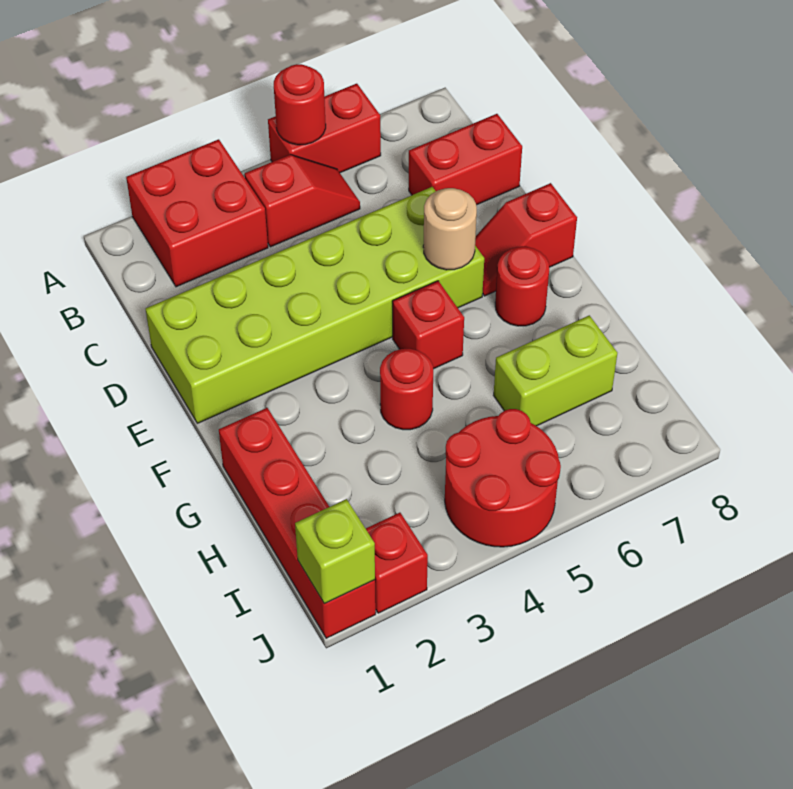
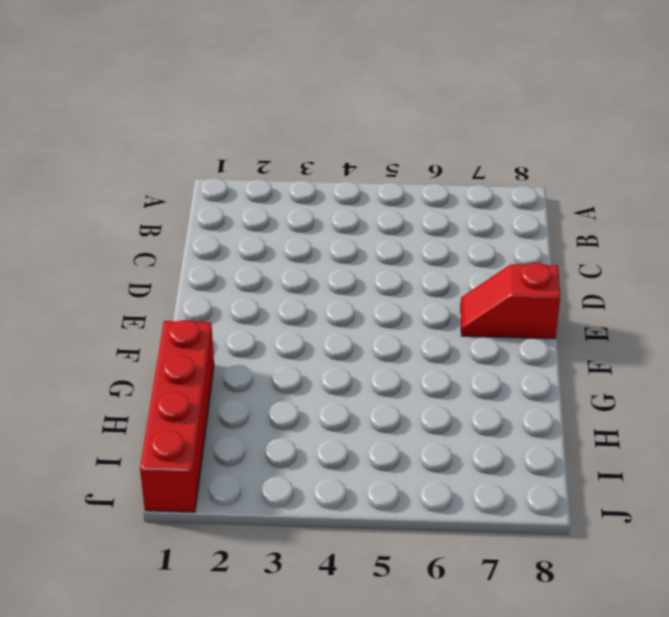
none -> red 2x2 brick [126,139,268,287]
none -> red 1x2 brick [268,84,381,173]
none -> red 1x2 slope [245,154,360,247]

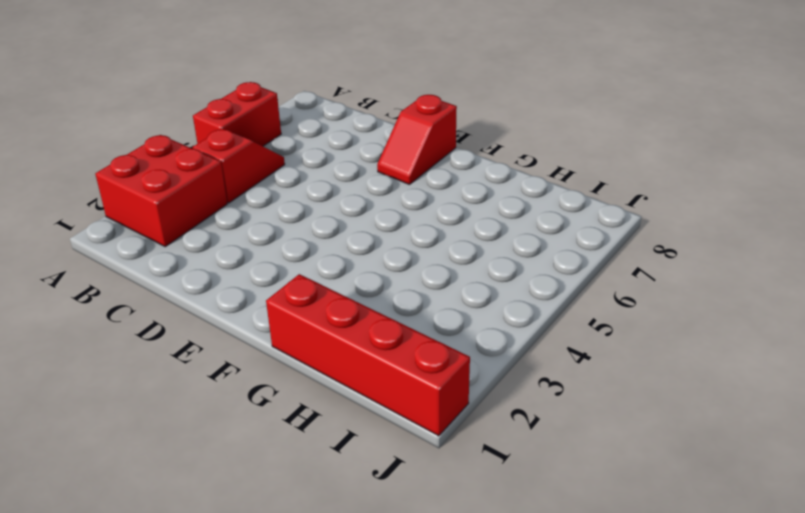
none -> red 1x2 brick [409,114,522,205]
none -> lime 2x6 brick [146,187,484,423]
none -> red 1x1 brick [393,281,464,369]

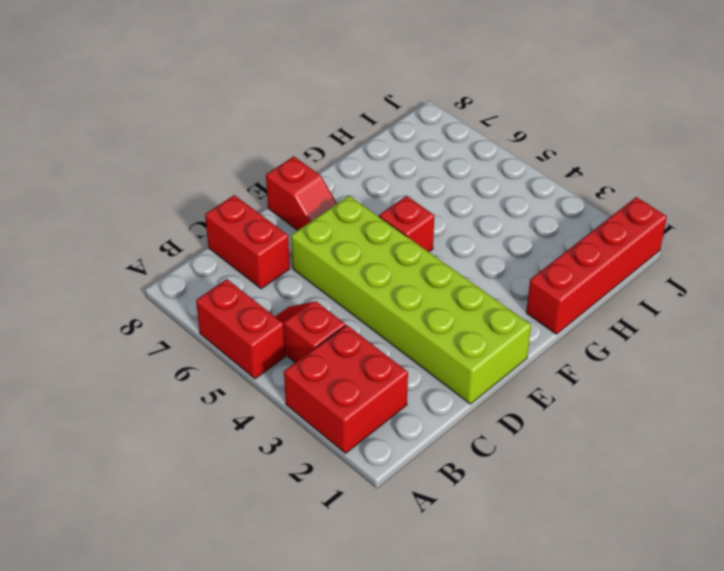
none -> red 1x1 round brick [495,247,549,326]
none -> red 1x1 round brick [380,349,433,430]
none -> lime 1x2 brick [494,315,617,426]

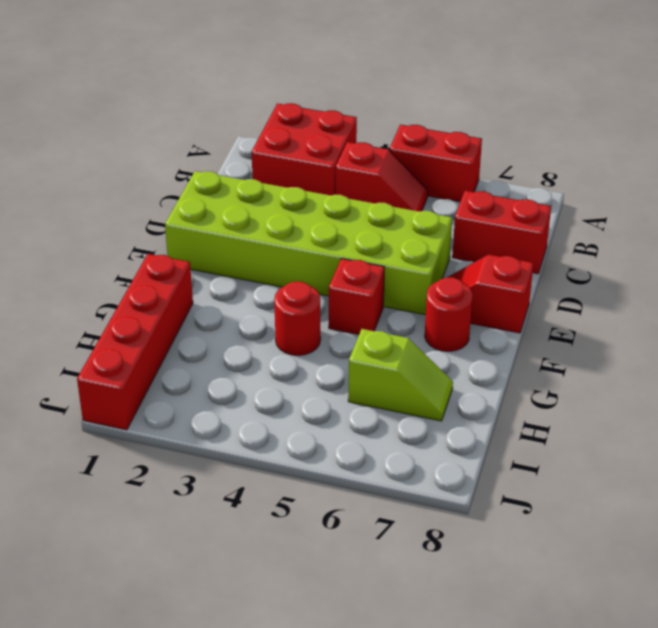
lime 1x2 slope [348,329,453,421] -> lime 1x2 brick [494,315,617,426]
none -> red 2x2 round brick [445,409,561,547]
none -> red 1x1 brick [366,513,428,613]
none -> red 1x1 round brick [274,64,326,145]

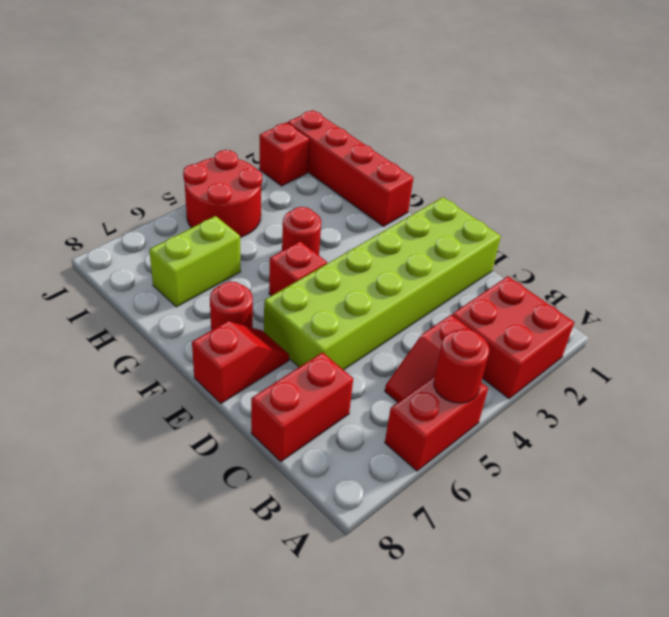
none -> tan 1x1 round brick [423,188,477,270]
none -> lime 1x1 brick [295,499,375,604]

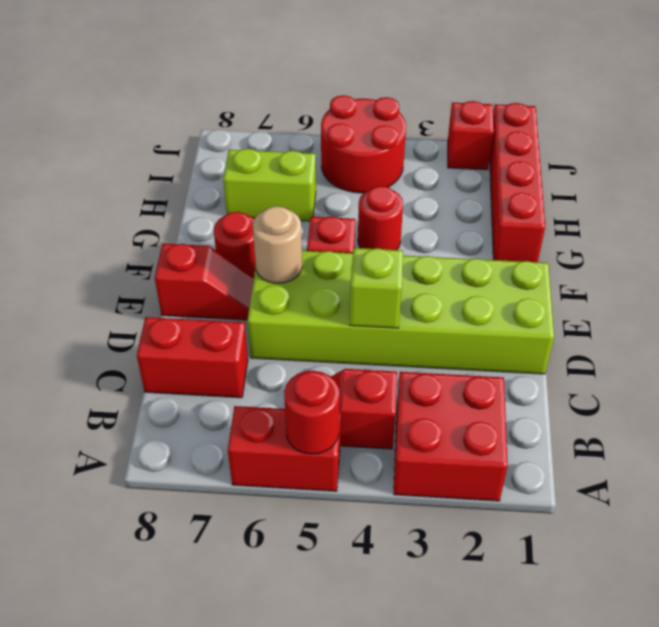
lime 1x1 brick [350,248,403,328] -> lime 1x1 brick moved to [295,499,375,604]

